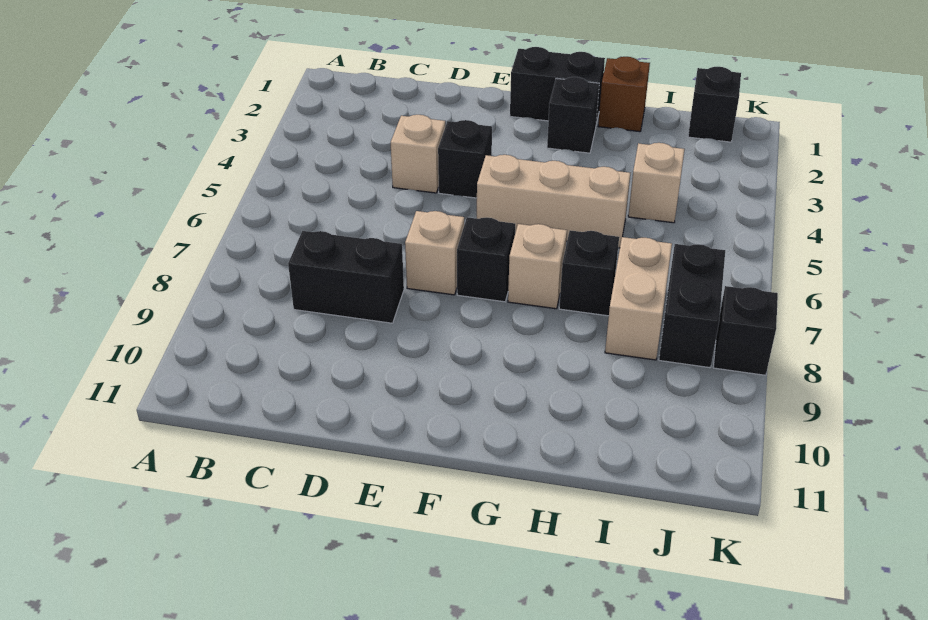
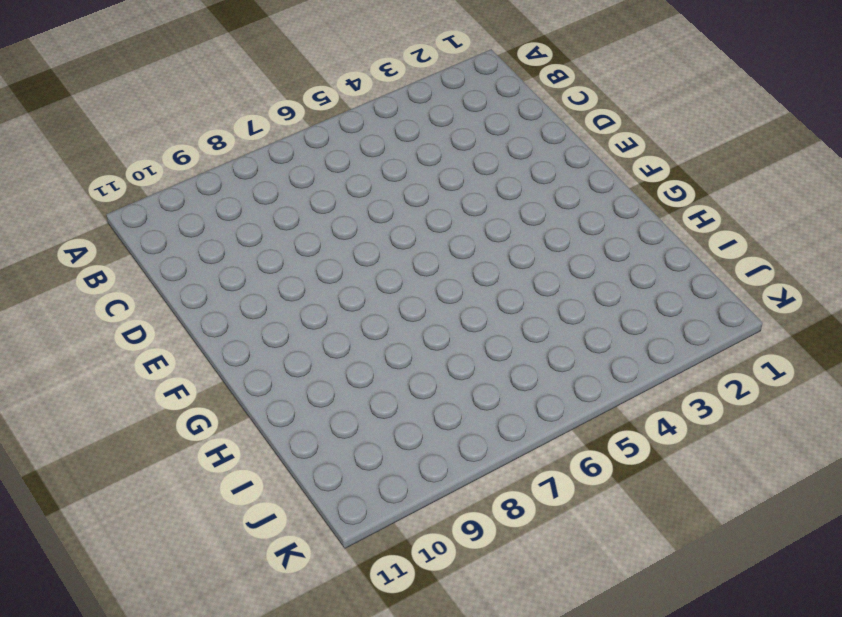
none -> black 1x2 brick [288,231,404,323]
none -> tan 1x1 brick [391,115,445,193]
none -> black 1x1 brick [438,120,492,198]

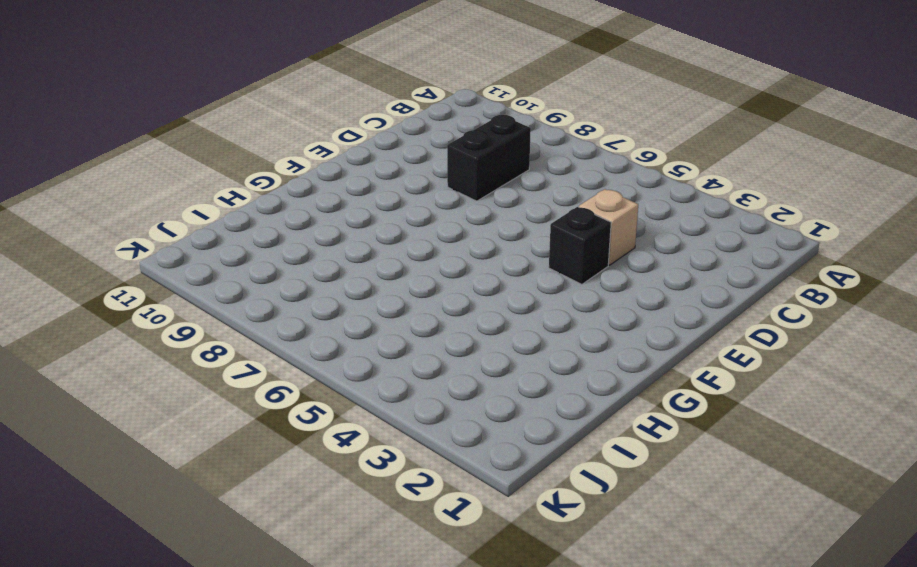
none -> tan 1x1 brick [405,211,464,295]
none -> black 1x2 brick [510,47,605,124]
none -> tan 1x3 brick [477,155,630,248]

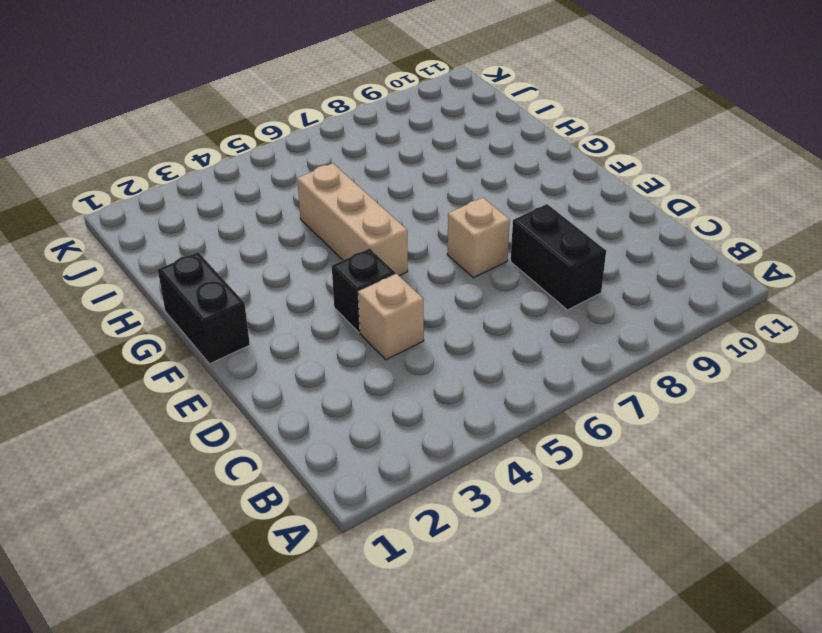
none -> black 1x1 brick [457,217,515,302]
none -> black 1x1 brick [547,77,599,153]
none -> tan 1x1 brick [508,224,567,309]

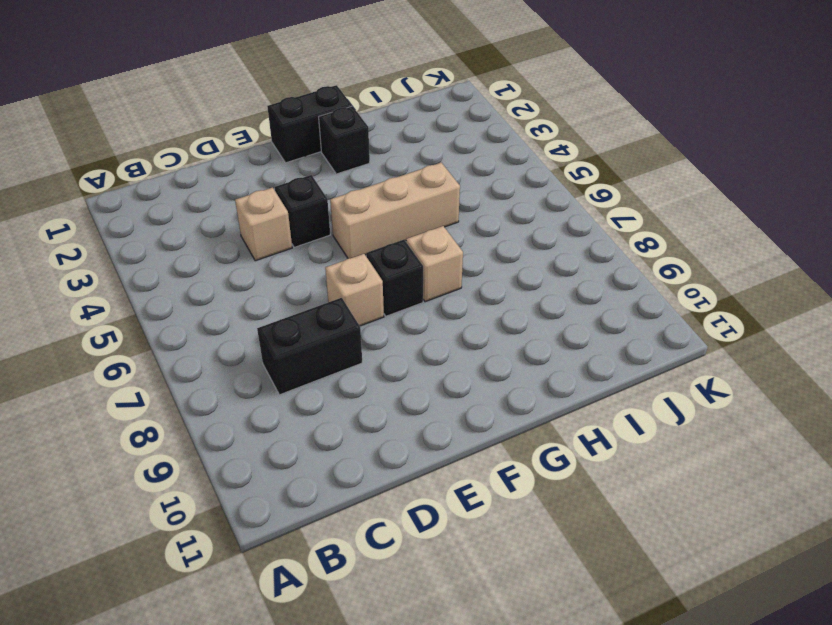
none -> brown 1x1 brick [598,57,650,132]
none -> black 1x1 brick [559,230,619,316]
none -> tan 1x1 brick [628,143,685,223]

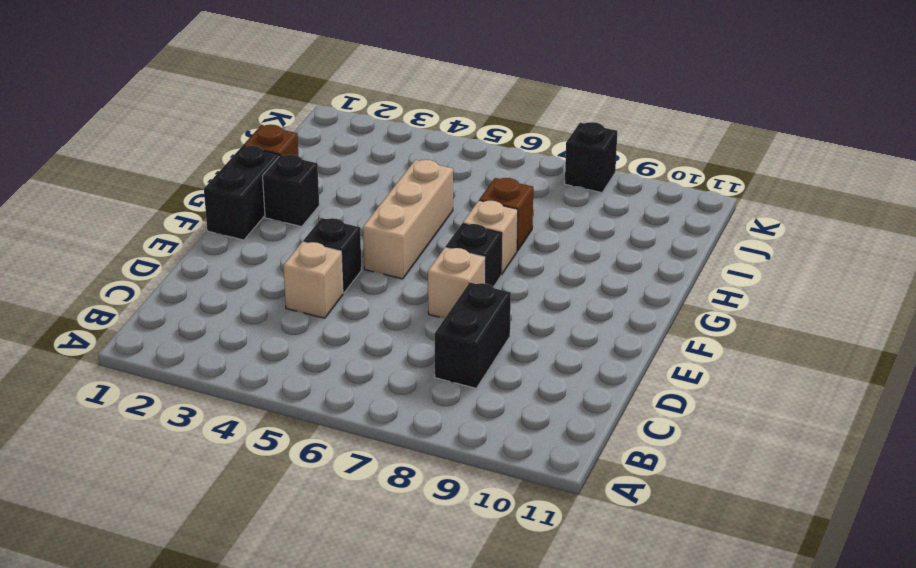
brown 1x1 brick [479,178,533,251] -> black 1x1 brick [559,230,619,316]
none -> tan 1x1 brick [628,143,685,223]
none -> tan 1x2 brick [605,237,672,360]
none -> black 1x1 brick [688,67,741,142]

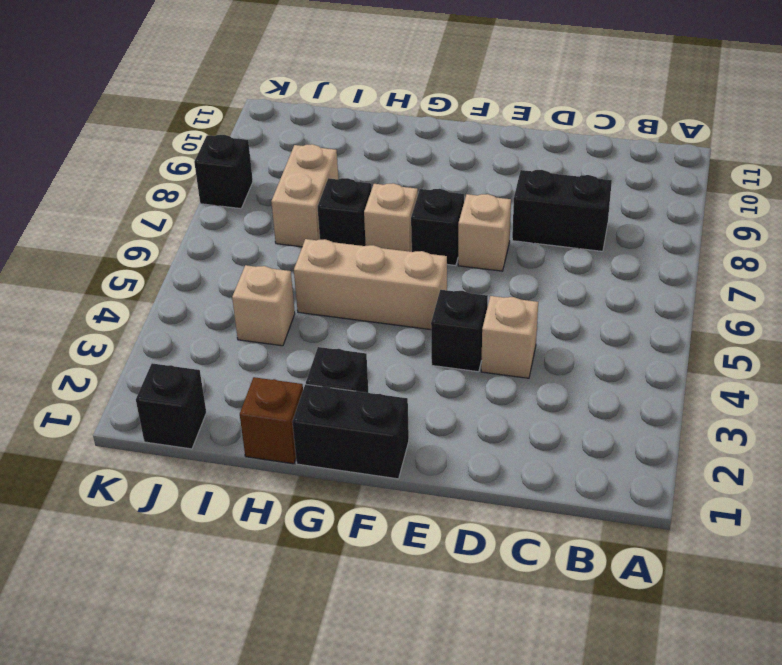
none -> black 1x2 brick [659,244,725,368]

